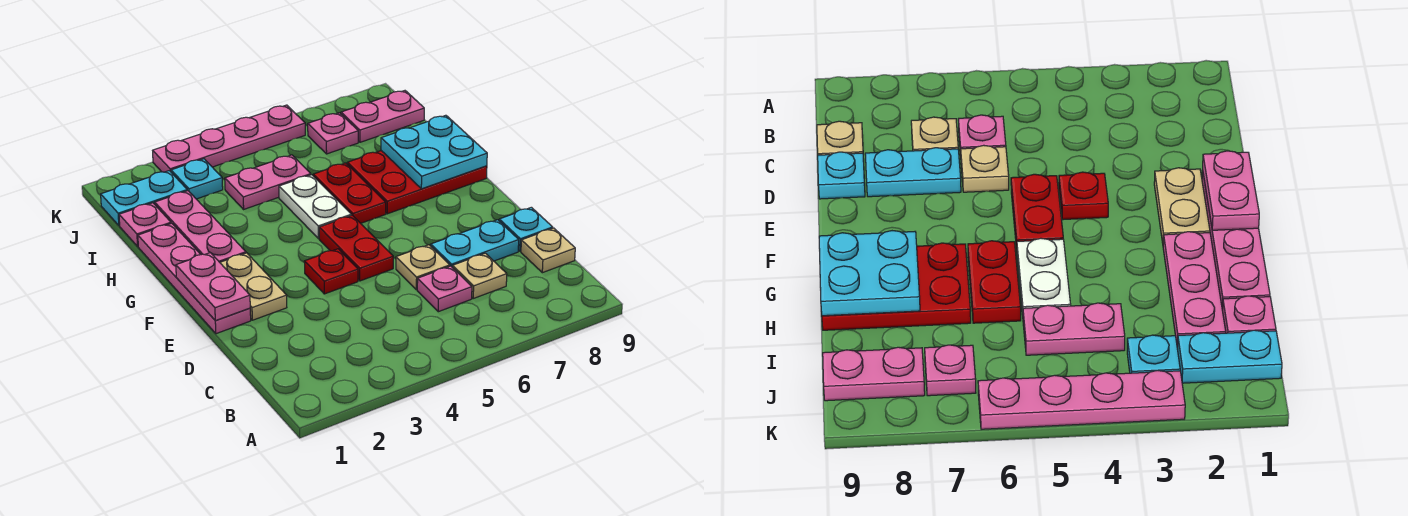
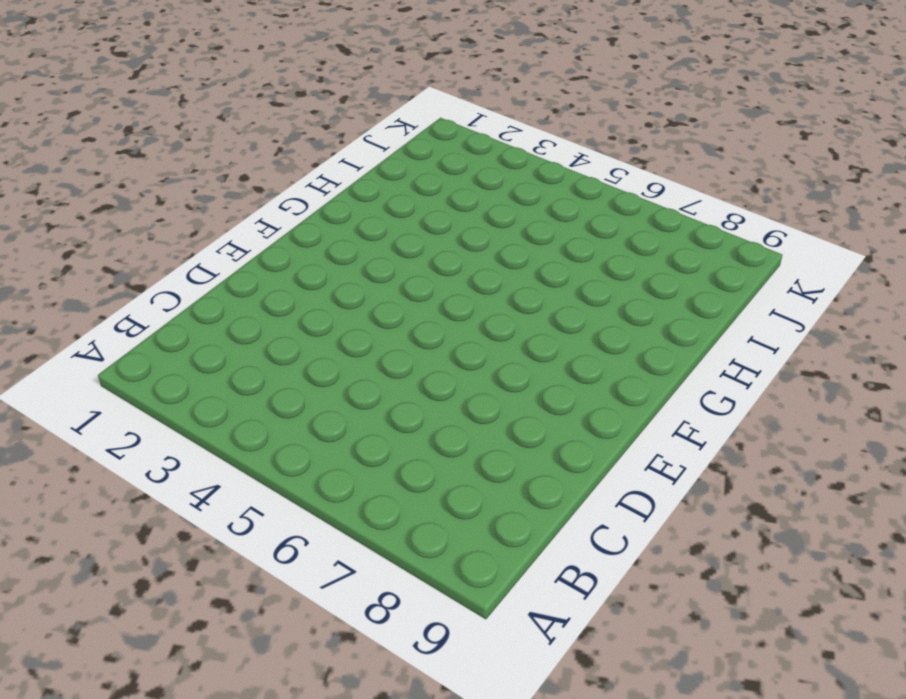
none -> pink 1x1 plate [417,266,472,312]
none -> tan 1x1 plate [453,253,507,298]
none -> tan 1x1 plate [521,228,575,273]

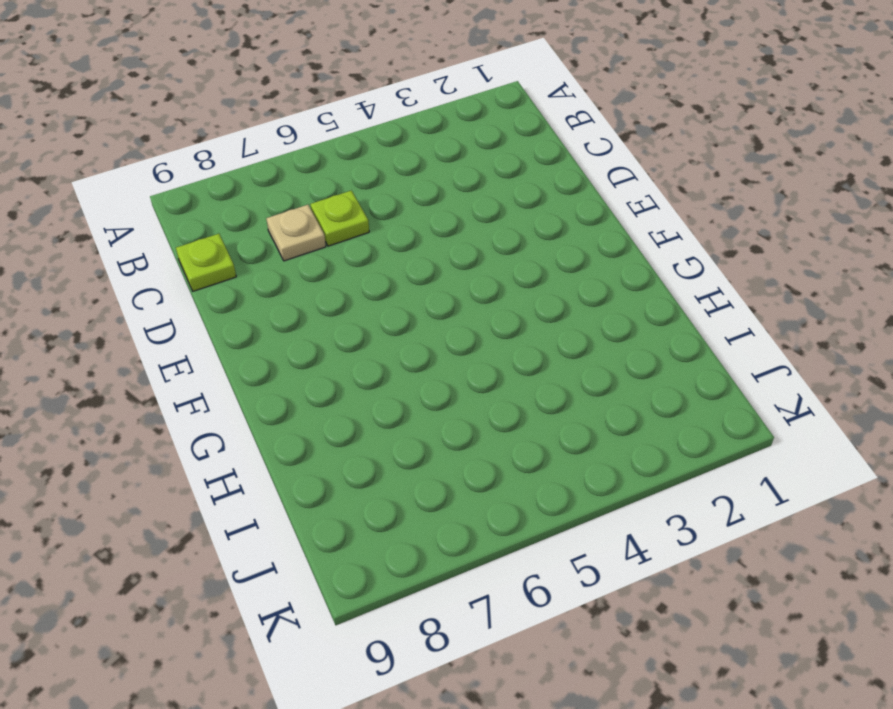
lime 1x1 plate [310,191,369,246] -> pink 1x1 plate [417,266,472,312]
lime 1x1 plate [176,234,236,291] -> tan 1x1 plate [521,228,575,273]
none -> tan 1x1 plate [396,245,450,290]
none -> cyan 1x2 plate [431,220,519,268]
none -> cyan 1x1 plate [499,207,553,251]

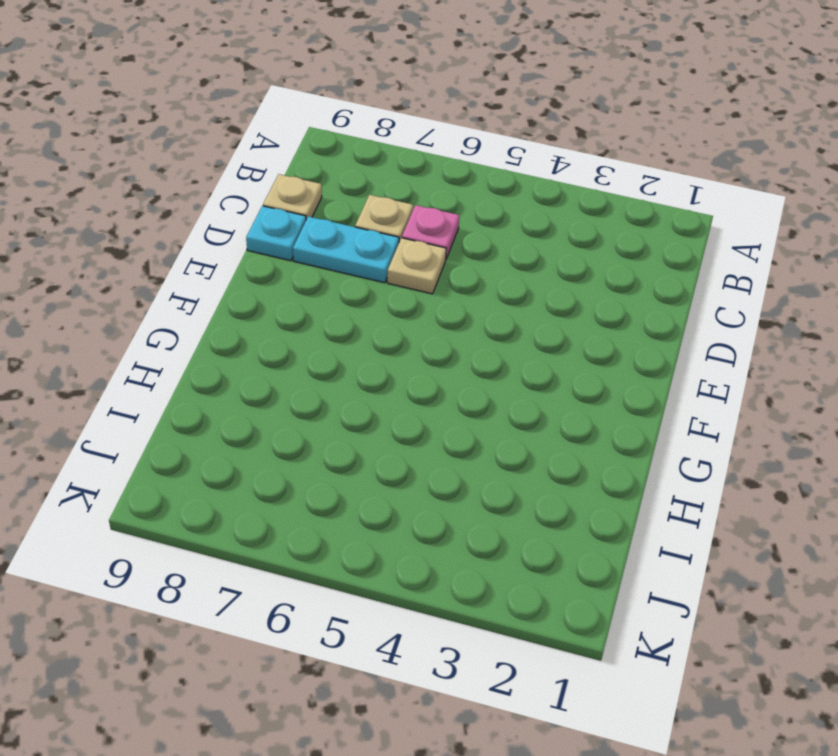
none -> pink 1x4 plate [138,223,251,334]
none -> tan 1x2 plate [220,253,287,320]
none -> red 1x1 plate [304,249,358,294]

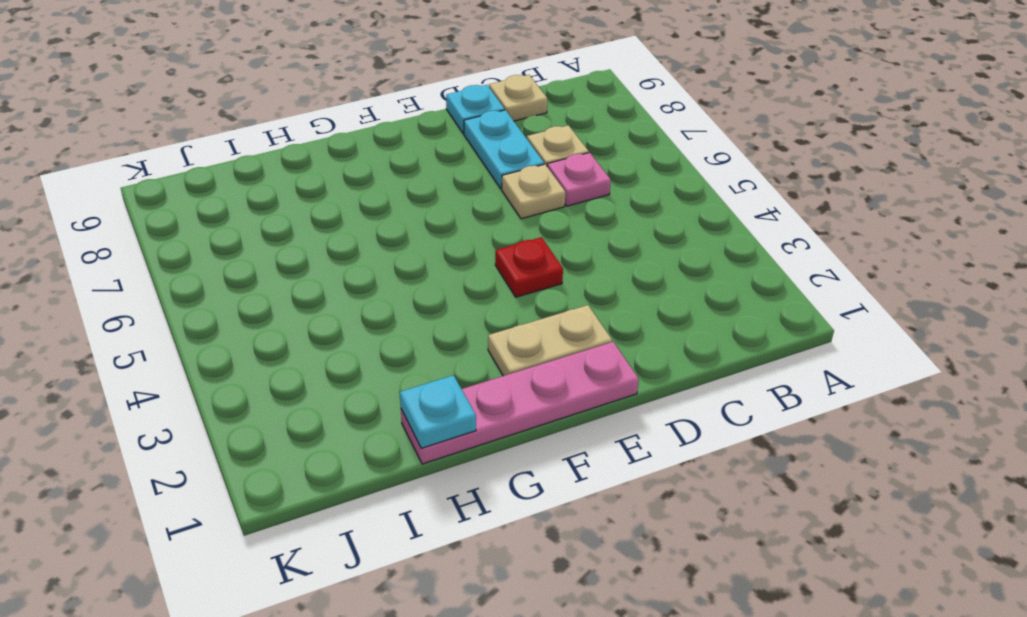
cyan 1x1 plate [400,375,476,448] -> cyan 1x1 plate moved to [171,159,223,199]
none -> red 1x2 plate [319,215,393,281]
none -> pink 1x3 plate [155,191,246,262]
none -> white 1x2 plate [279,175,351,238]

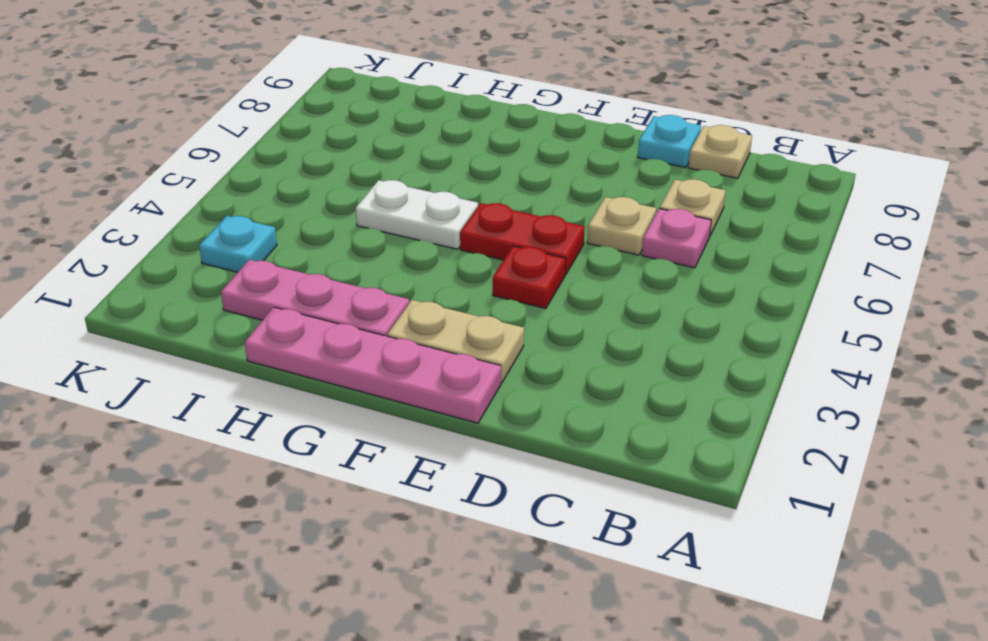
none -> cyan 1x2 plate [431,220,519,268]
none -> red 1x2 plate [313,163,386,223]
none -> red 2x3 plate [347,151,487,214]

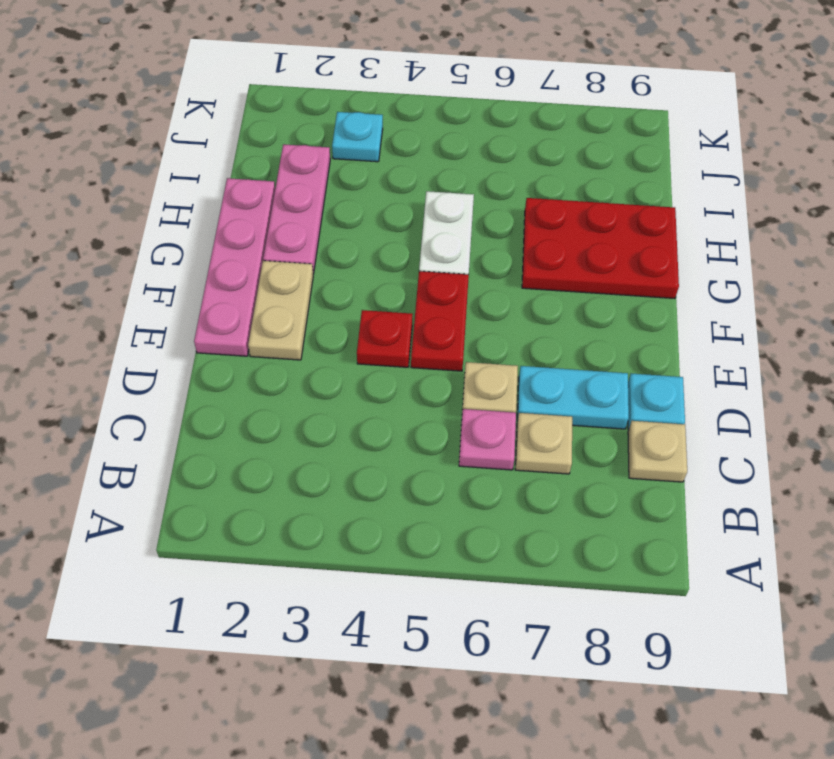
none -> red 1x2 plate [313,163,386,223]
none -> pink 1x1 plate [119,203,171,246]
none -> pink 1x2 plate [225,155,311,209]

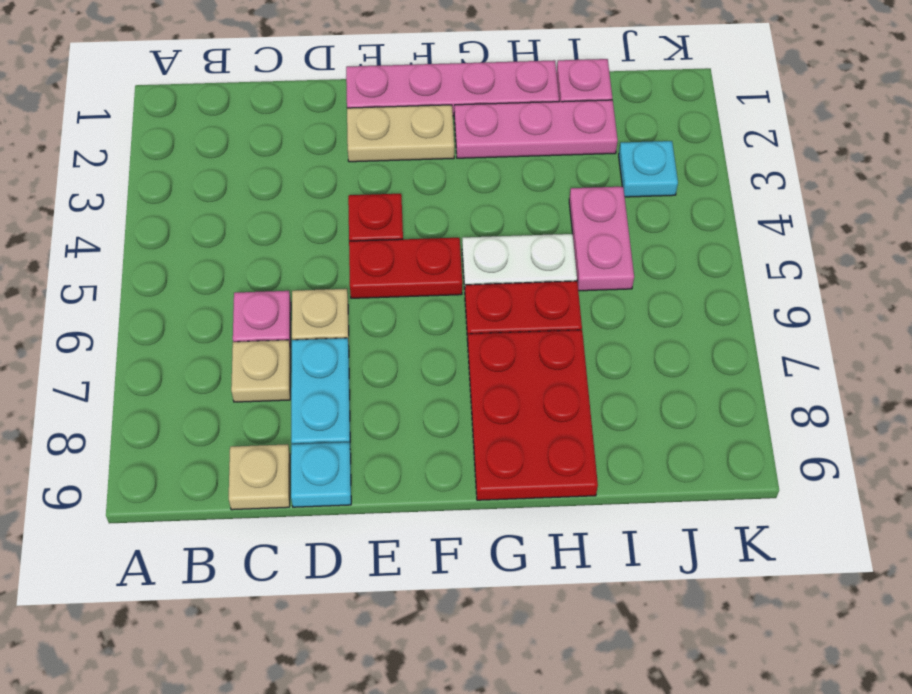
none -> cyan 1x2 plate [101,171,187,226]
none -> pink 1x1 plate [308,113,358,154]
none -> pink 1x2 plate [341,91,424,142]

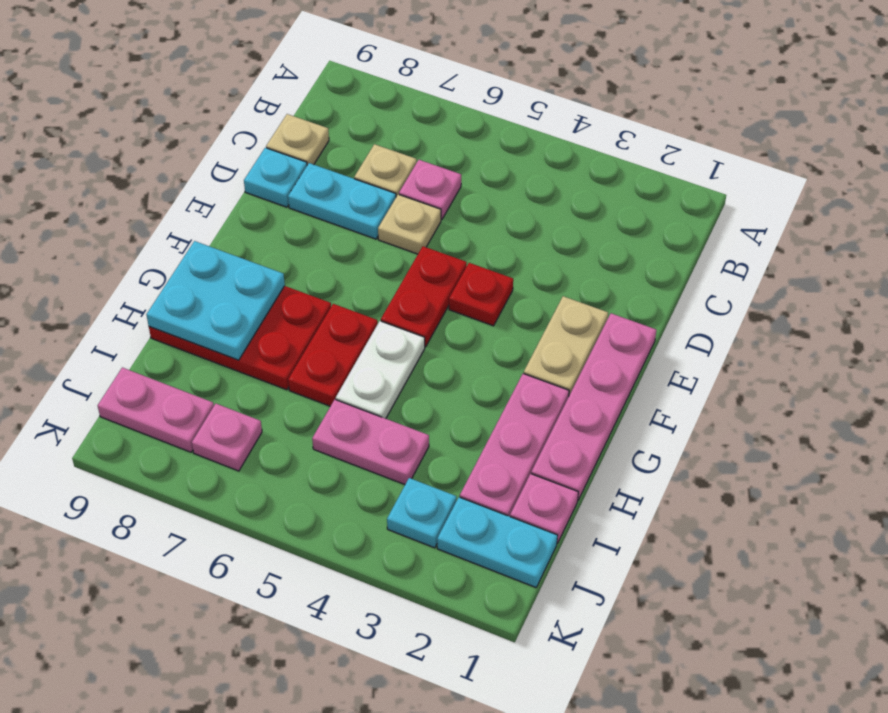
none -> pink 1x4 plate [153,105,305,172]
none -> pink 1x2 plate [176,253,250,321]

